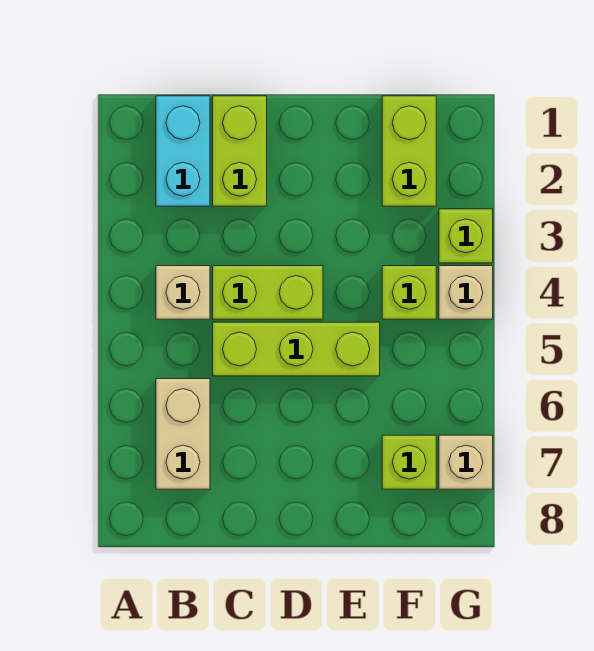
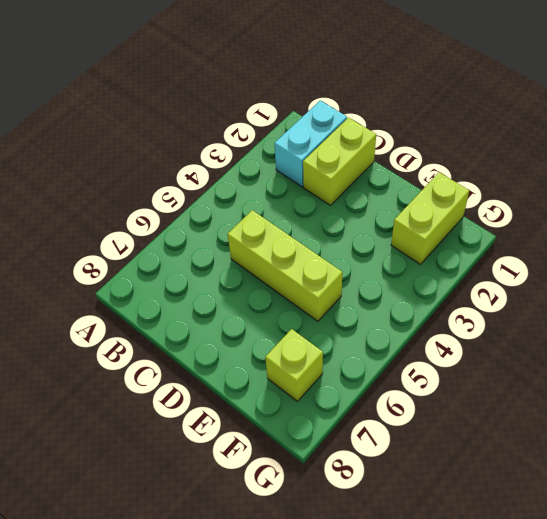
none -> tan 1x1 brick [156,266,210,319]
none -> tan 1x2 brick [156,379,210,489]
none -> lime 1x2 brick [213,266,323,319]

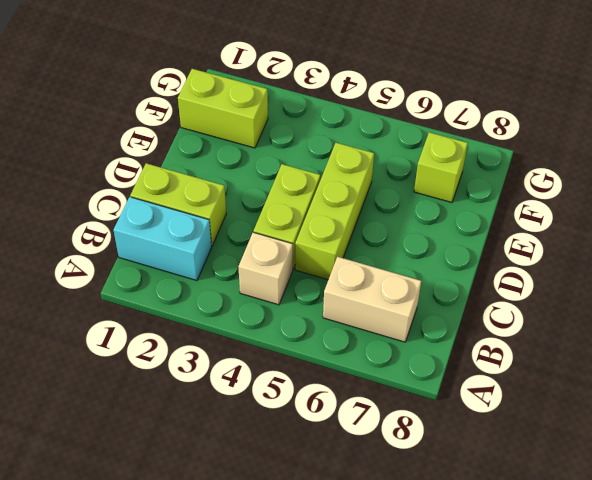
none -> lime 1x1 brick [382,266,436,319]
none -> lime 1x1 brick [439,209,493,263]
none -> tan 1x1 brick [439,266,493,319]

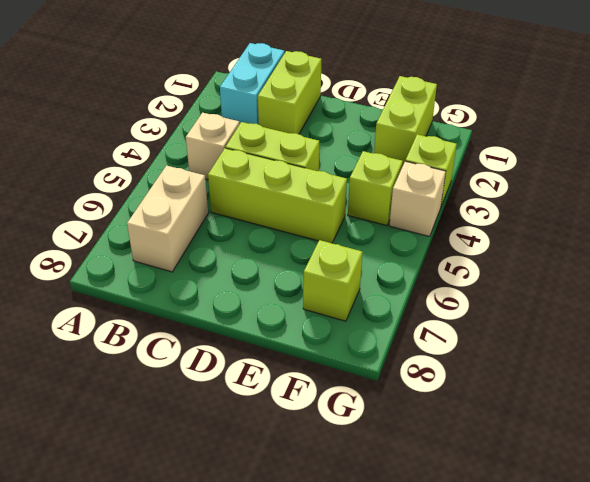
none -> tan 1x1 brick [439,435,493,489]

